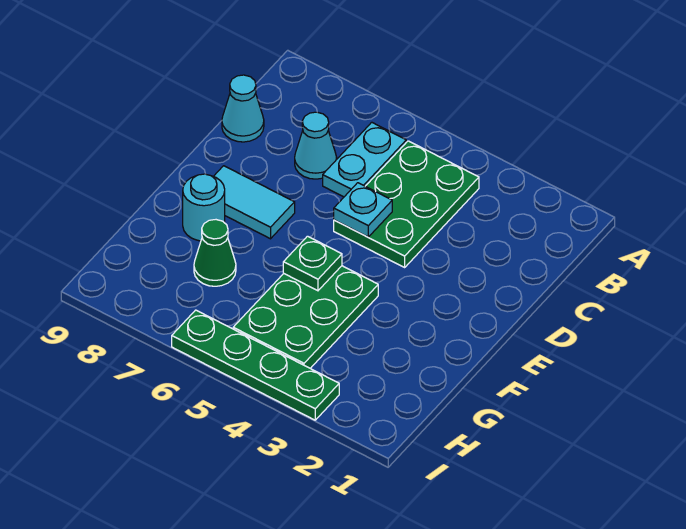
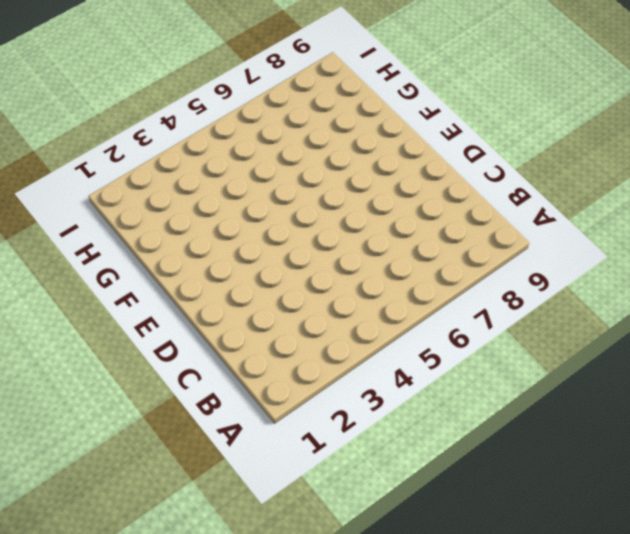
none -> green 2x3 plate [334,141,479,267]
none -> cyan 1x2 plate [323,122,406,197]

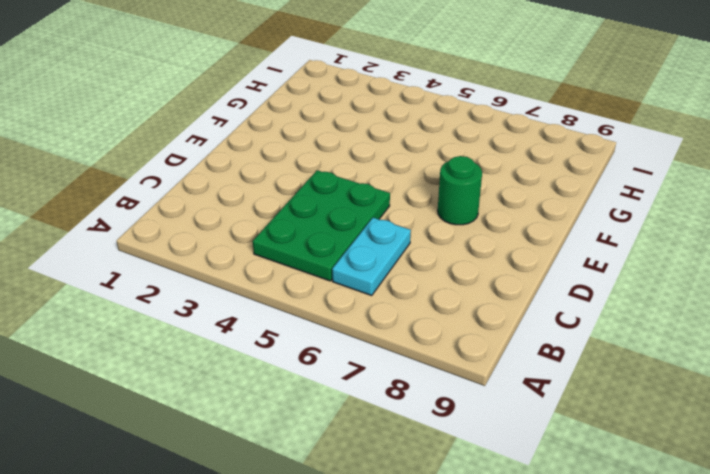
green 1x1 round brick [438,156,482,225] -> cyan 1x2 tile [214,166,295,239]
none -> cyan 1x1 cone [295,112,337,179]
none -> cyan 1x1 cone [222,75,264,142]

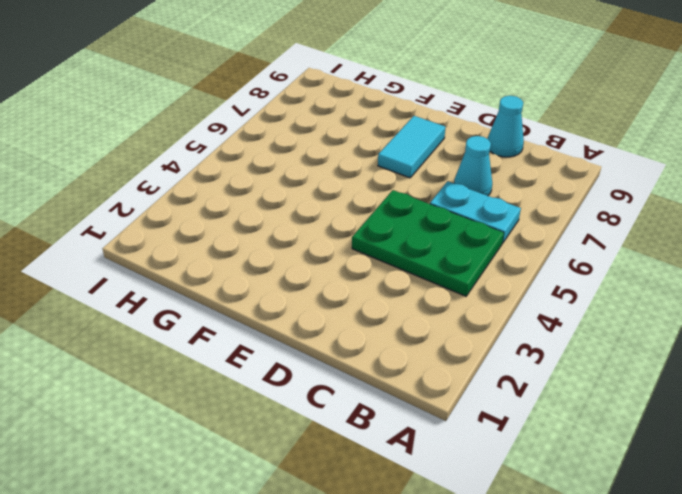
none -> green 2x3 plate [233,266,378,368]
none -> cyan 1x1 round brick [183,174,225,241]

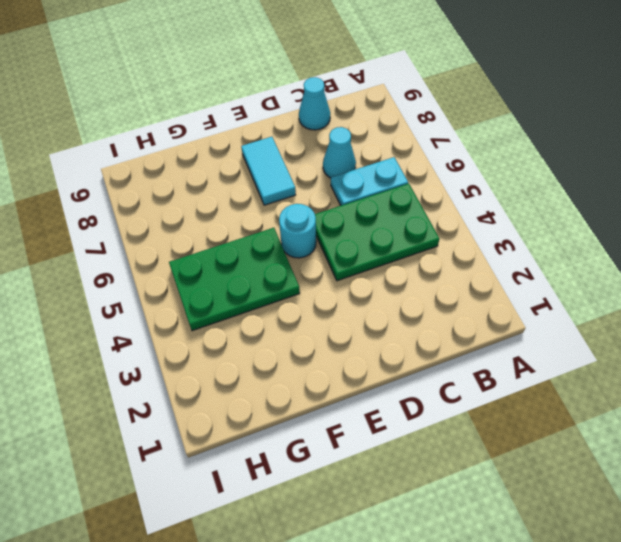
cyan 1x1 round brick [279,204,316,258] -> cyan 1x1 round brick moved to [183,174,225,241]
none -> green 1x1 cone [194,220,236,286]
none -> green 1x4 plate [172,310,339,420]

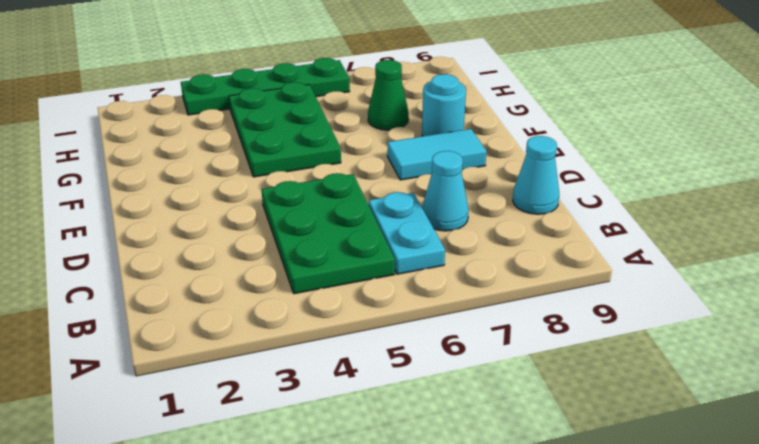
none -> cyan 1x1 plate [334,183,392,237]
none -> green 1x1 plate [283,236,342,291]

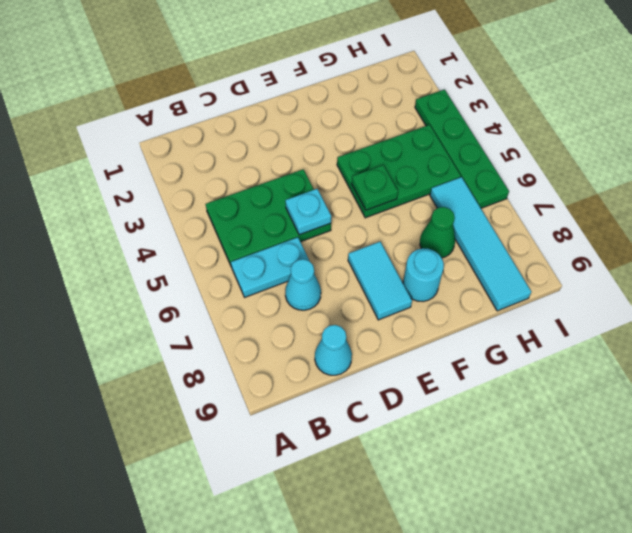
cyan 1x4 tile [430,177,531,311] -> none

